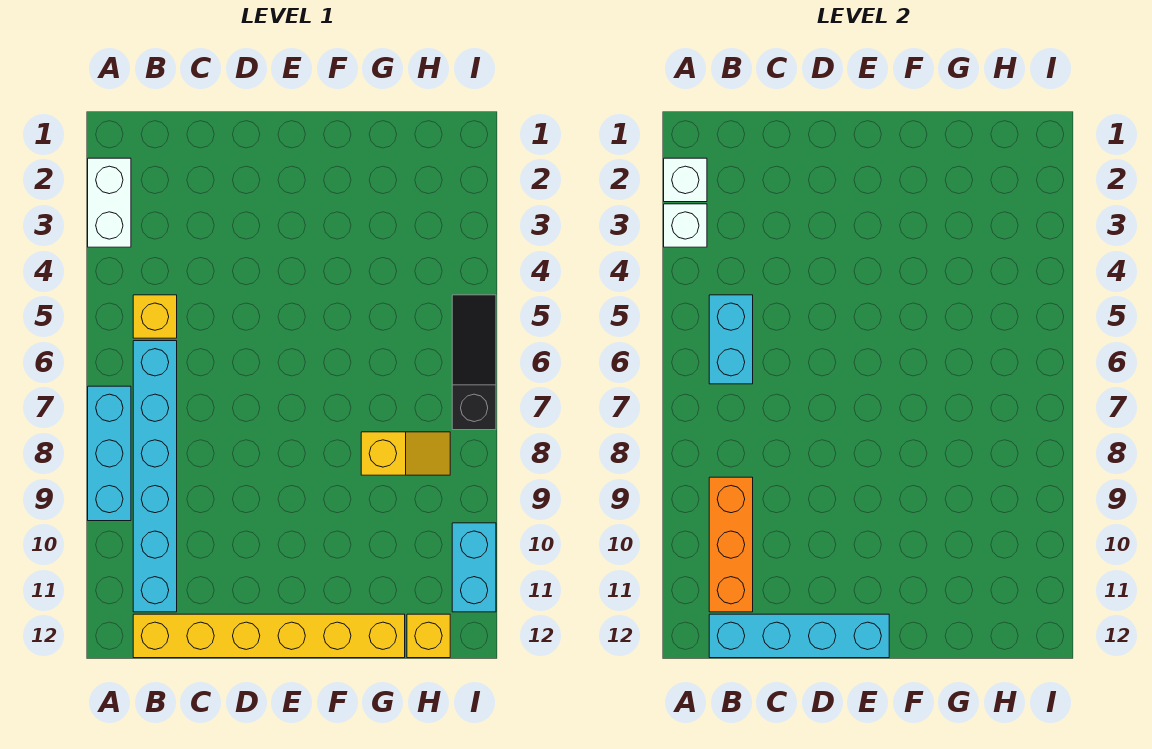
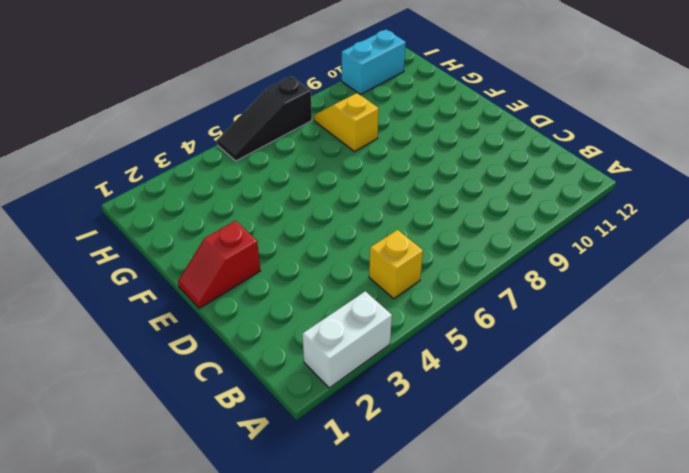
red 1x2 slope [178,221,261,308] -> none
none -> cyan 1x3 brick [88,386,131,521]
none -> cyan 1x6 brick [133,341,177,612]
none -> yellow 1x6 brick [133,614,405,658]

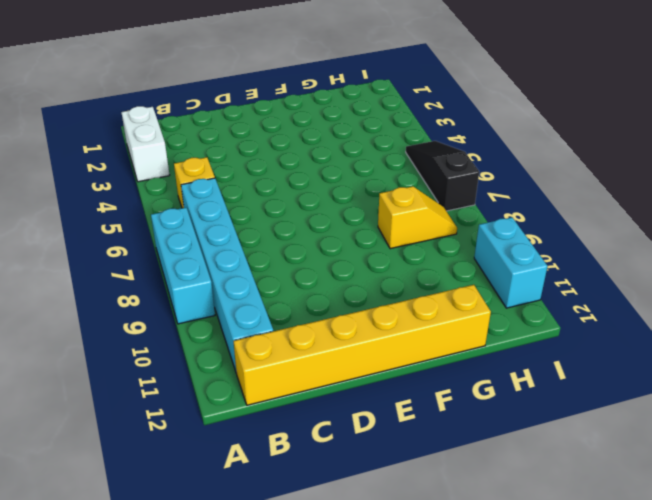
none -> yellow 1x1 brick [407,614,450,658]
none -> white 1x1 brick [664,158,707,202]
none -> white 1x1 brick [664,204,707,247]

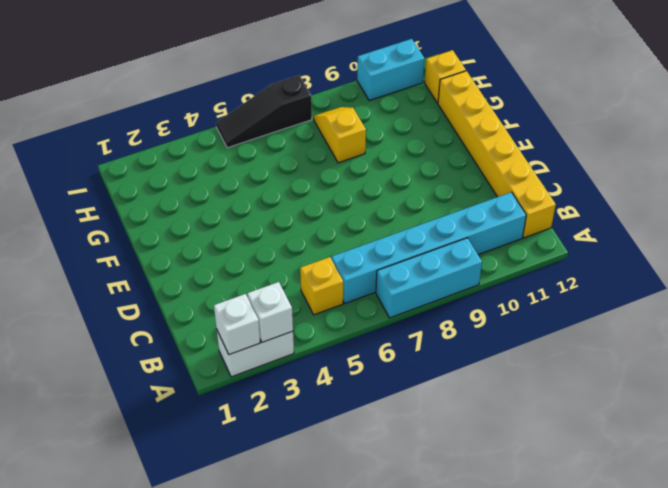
none -> cyan 1x2 brick [709,295,753,384]
none -> orange 1x3 brick [709,477,753,612]
none -> cyan 1x4 brick [709,614,889,658]

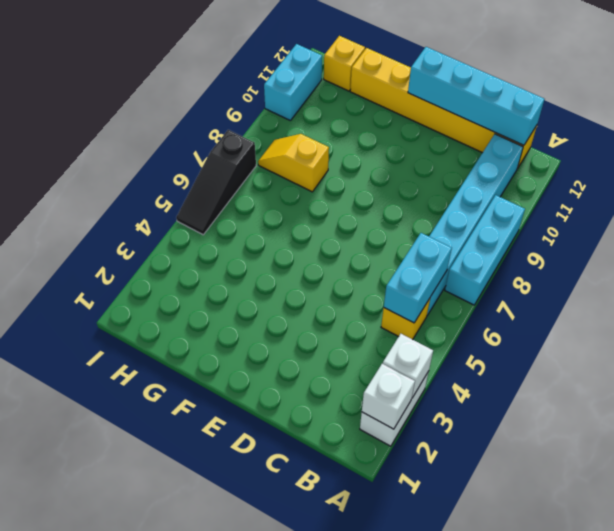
none -> orange 1x3 brick [709,477,753,612]

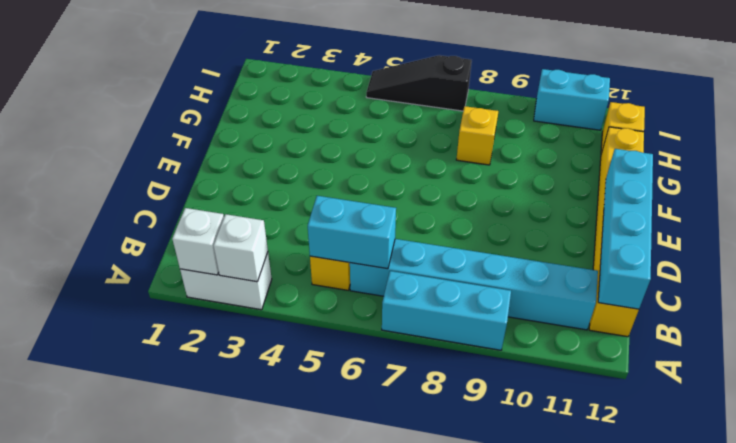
none -> orange 1x3 brick [709,477,753,612]

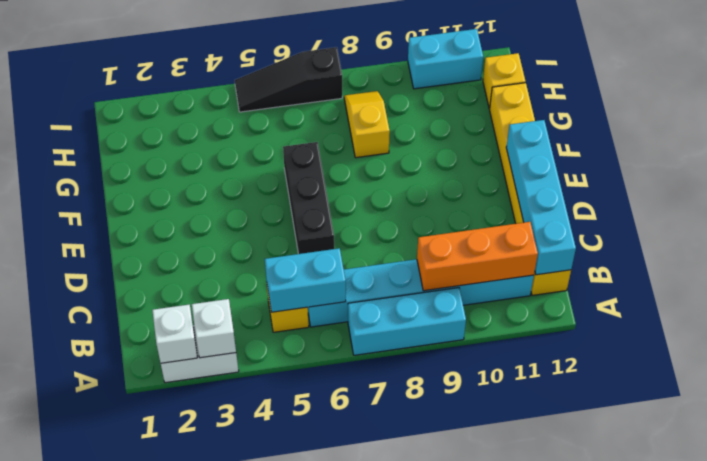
black 1x3 brick [283,142,334,254] -> none

